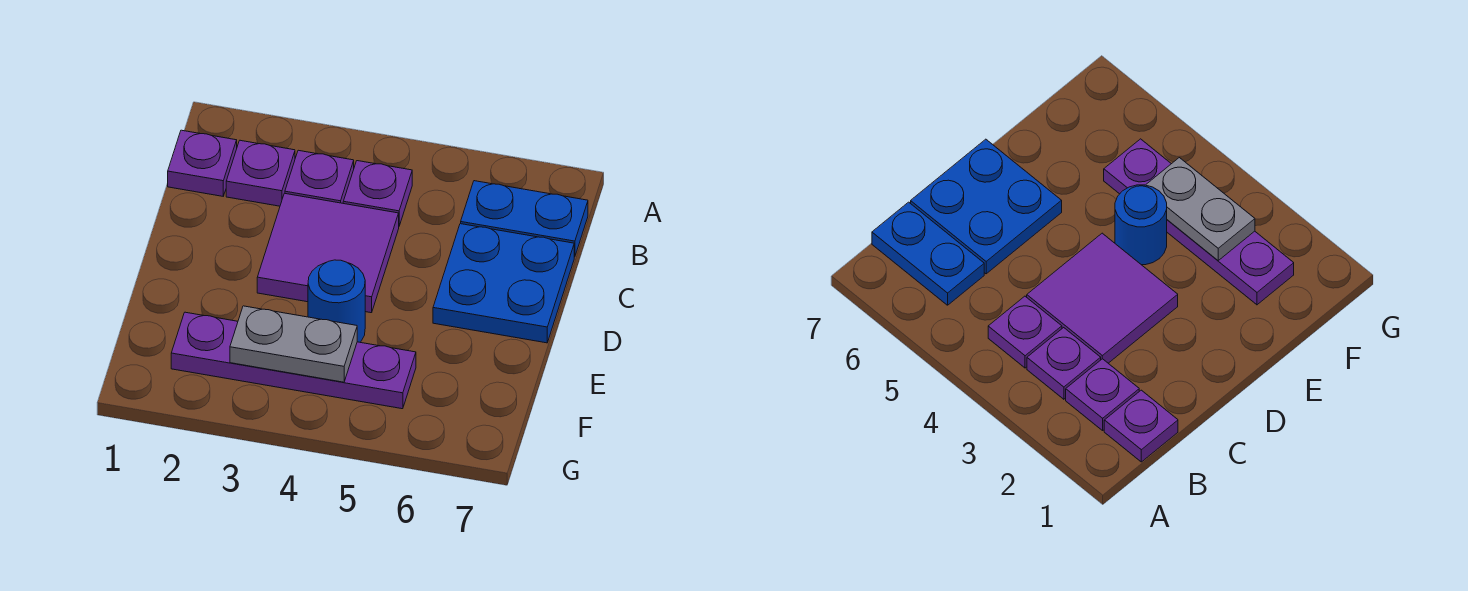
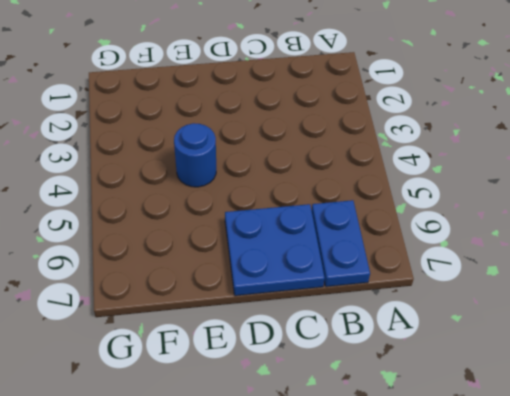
none -> purple 1x1 plate [168,130,237,196]
none -> purple 1x1 plate [226,140,295,206]

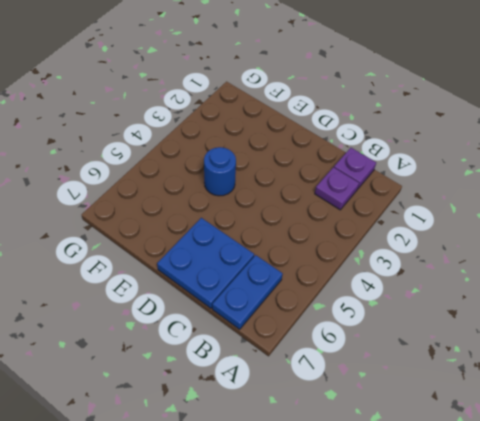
none -> purple 1x1 plate [285,150,354,203]
none -> purple 1x1 plate [343,161,412,226]

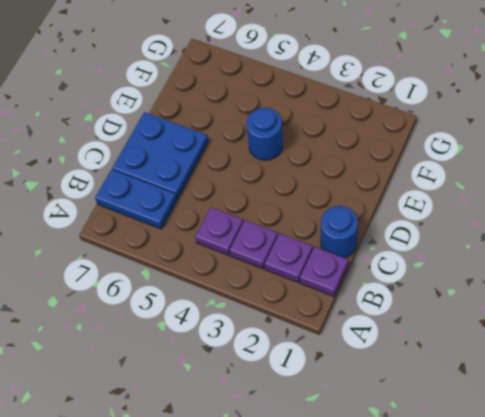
blue 1x1 round brick [321,206,358,258] -> none
none -> purple 2x2 tile [257,193,399,313]
none -> purple 1x4 plate [171,312,416,409]

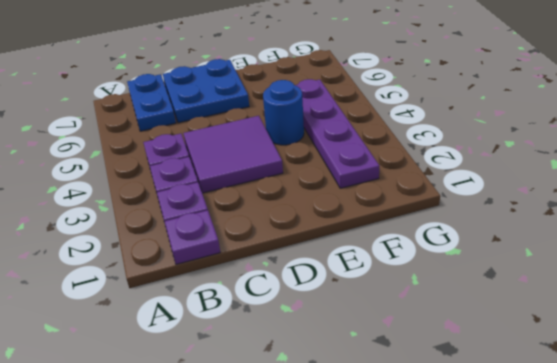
none -> grey 1x2 plate [230,306,357,382]

